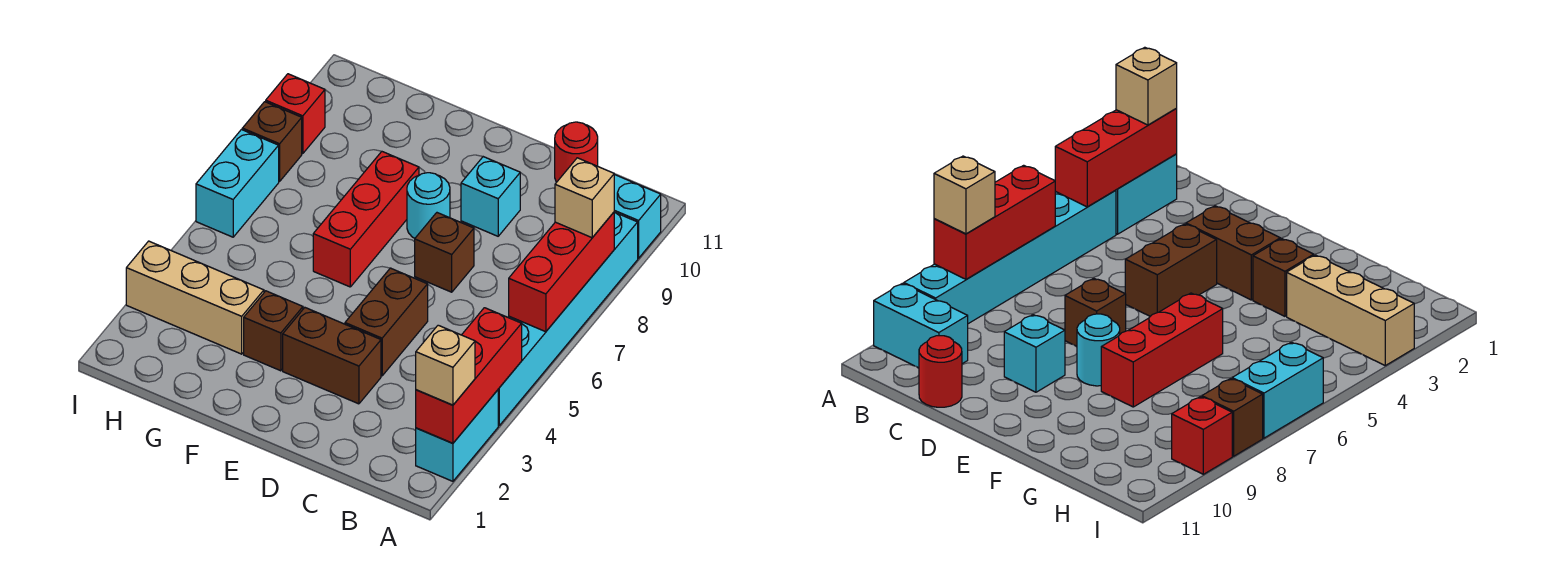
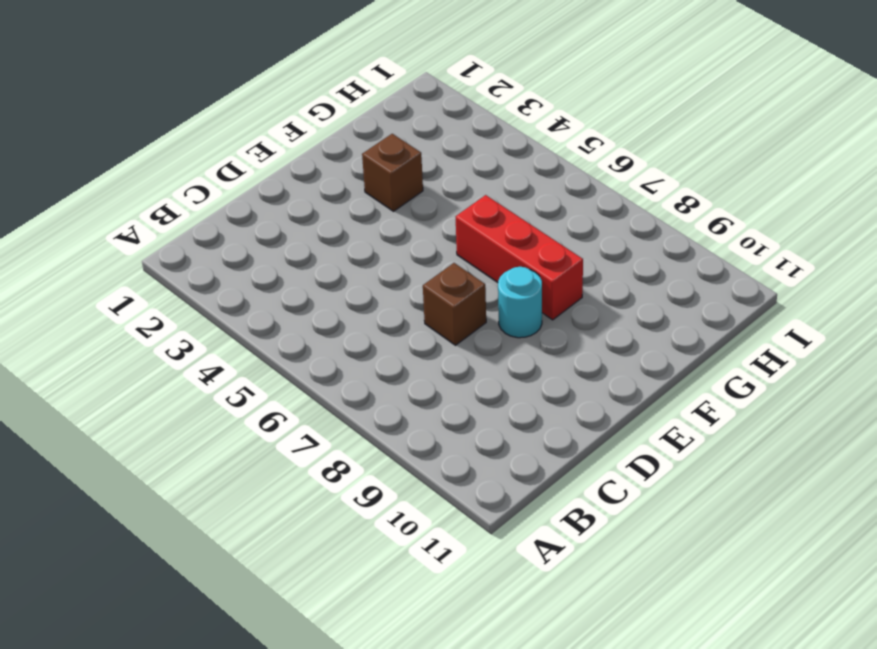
none -> cyan 1x2 brick [416,390,498,481]
none -> cyan 1x6 brick [498,212,638,425]
none -> cyan 1x2 brick [614,174,661,258]

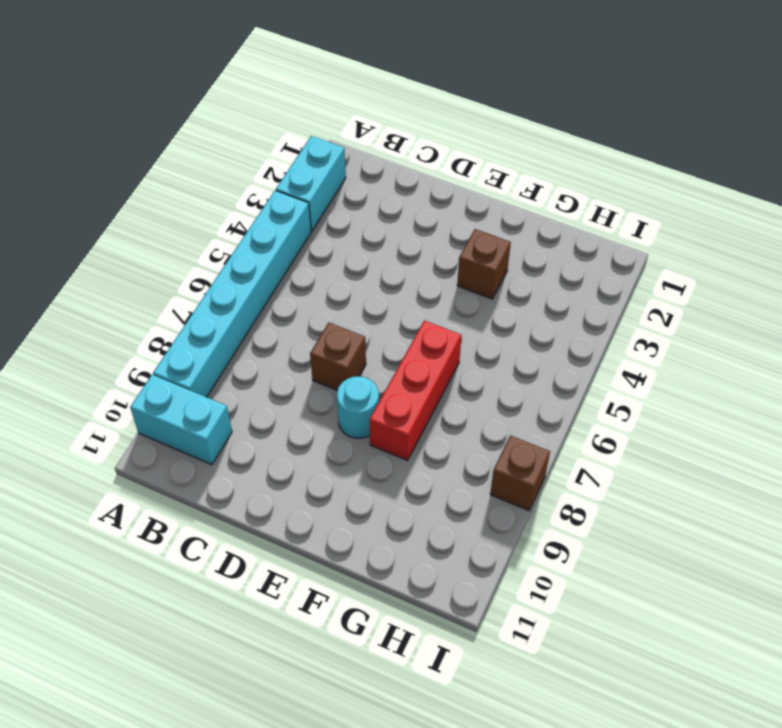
none -> red 1x1 round brick [555,122,598,182]
none -> brown 1x2 brick [283,308,381,404]
none -> brown 1x2 brick [345,268,428,376]

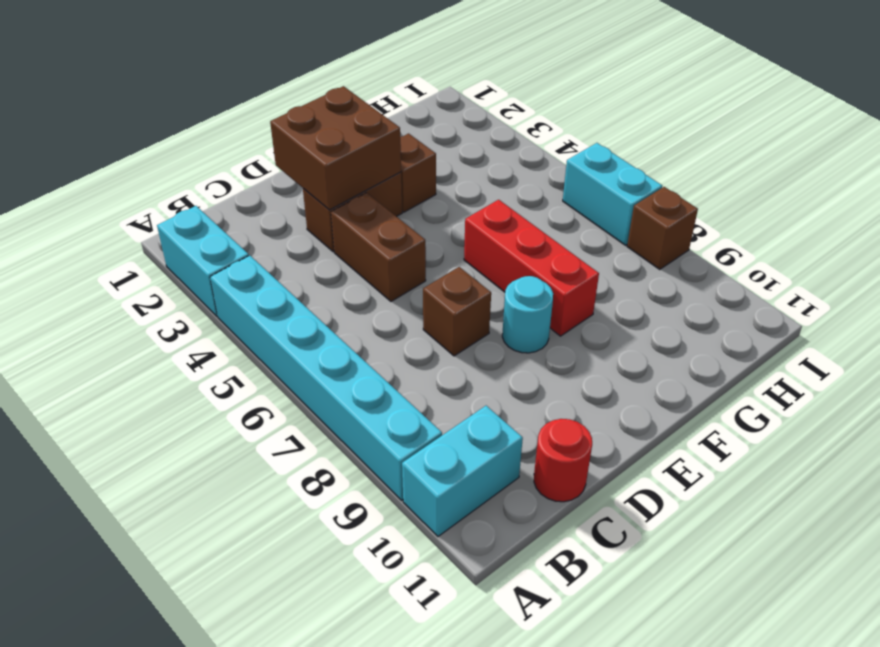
brown 2x2 brick [270,86,401,210] -> none
none -> cyan 1x1 brick [461,157,520,236]
none -> tan 1x3 brick [126,241,264,354]
none -> red 1x1 brick [266,74,325,154]

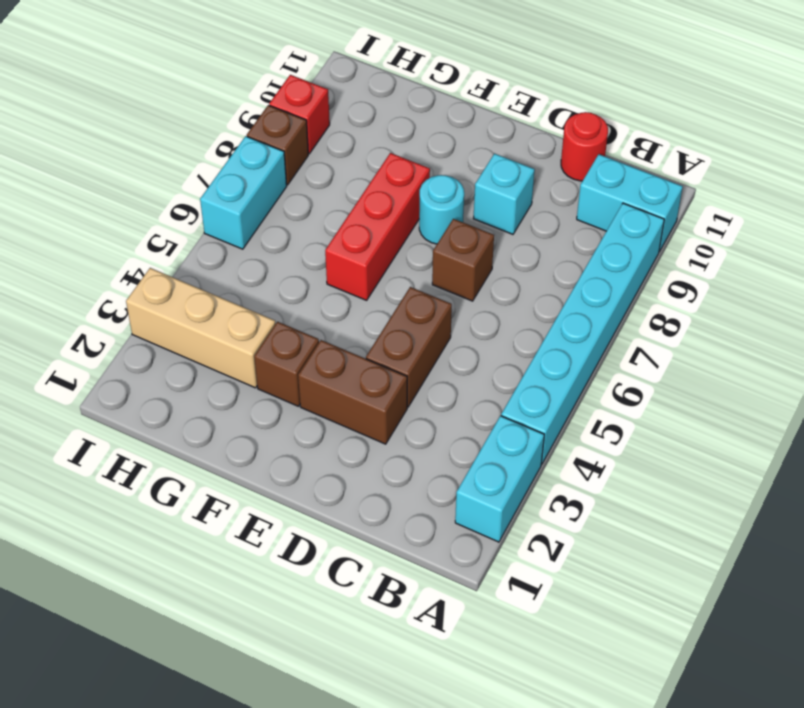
none -> red 1x3 brick [416,308,522,443]
none -> red 1x3 brick [509,212,614,332]
none -> tan 1x1 brick [416,325,475,405]

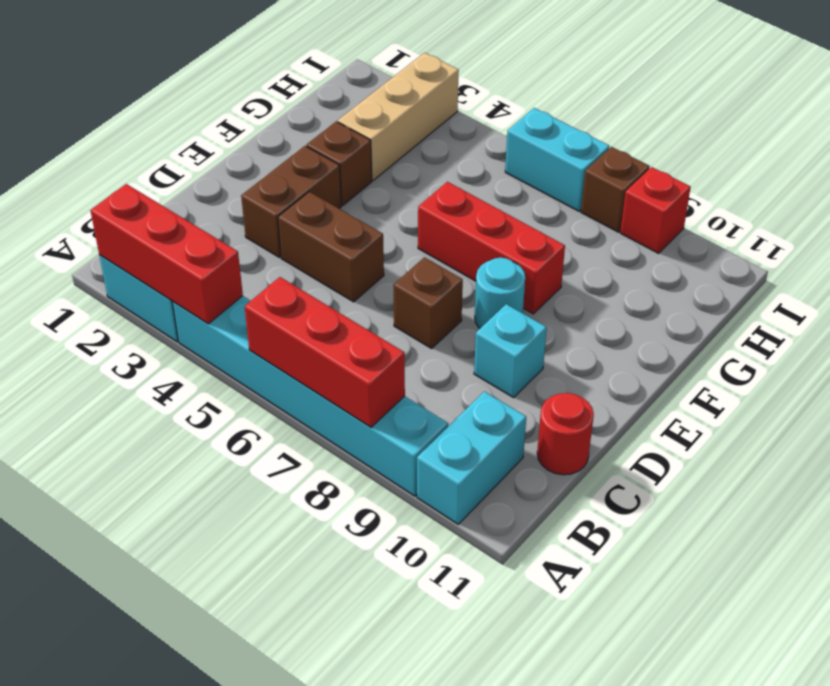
none -> tan 1x1 brick [416,325,475,405]
none -> tan 1x1 brick [555,158,614,238]

